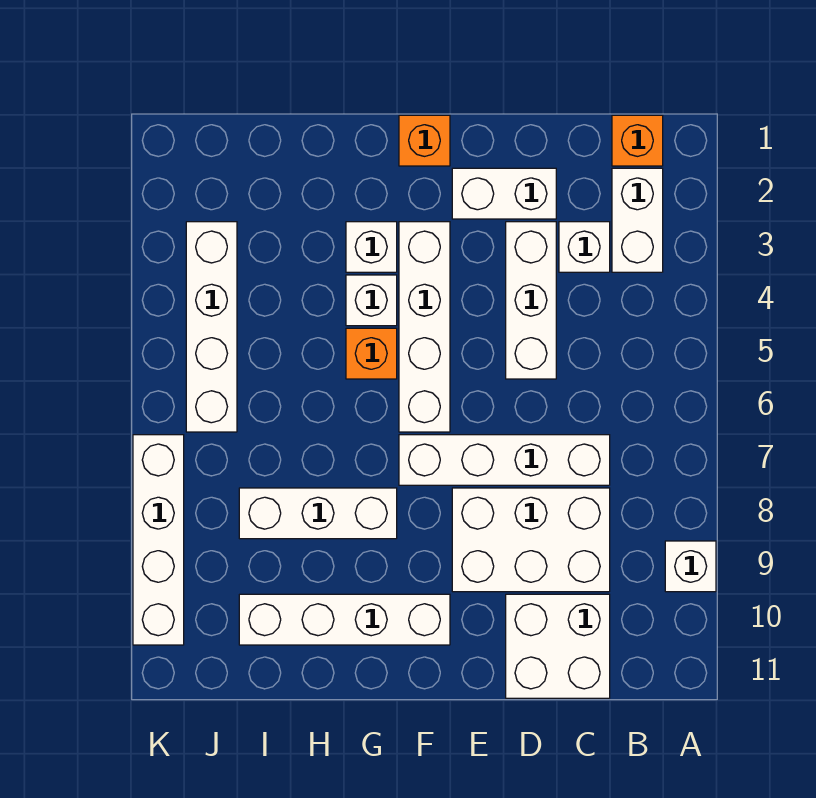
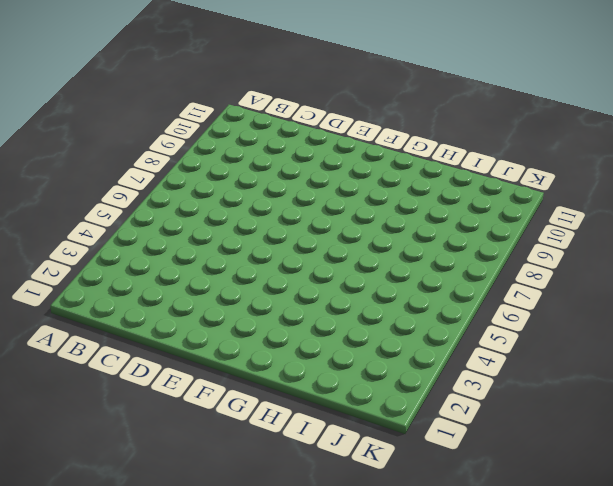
none -> white 1x1 brick [665,541,716,592]
none -> orange 1x1 brick [612,115,663,166]
none -> white 1x2 brick [612,168,663,272]

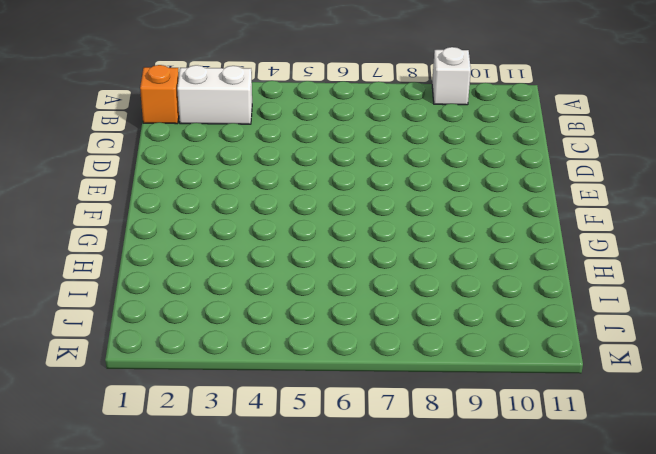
none -> white 1x1 brick [559,222,610,272]
none -> white 1x4 brick [399,435,610,485]
none -> white 2x3 brick [452,488,610,592]

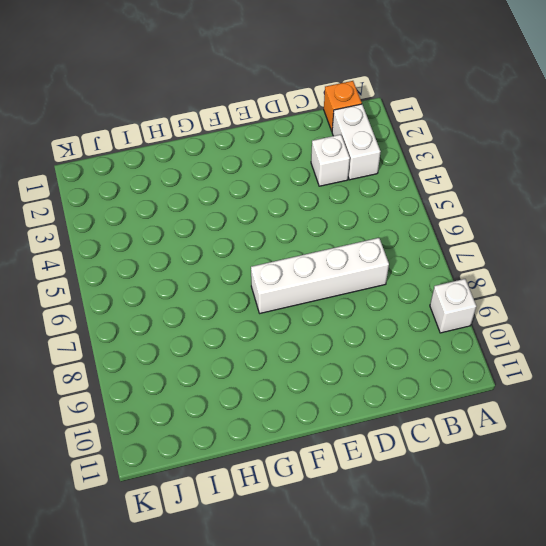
none -> white 2x3 brick [452,488,610,592]
none -> white 2x2 brick [506,594,610,698]
none -> white 1x2 brick [452,168,556,219]

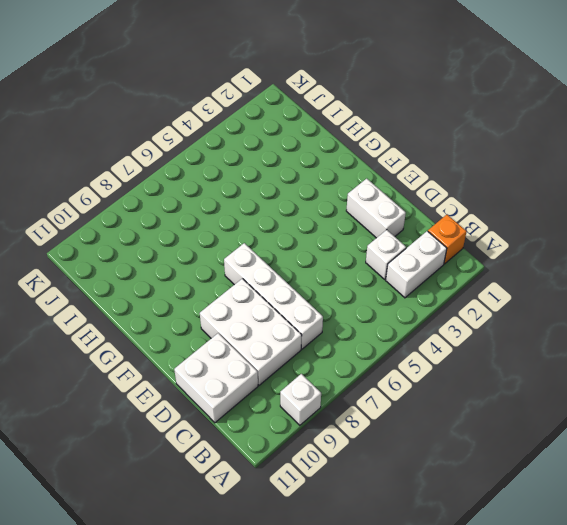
none -> white 1x3 brick [506,222,556,379]
none -> orange 1x1 brick [399,115,450,166]
none -> white 1x4 brick [399,222,450,432]

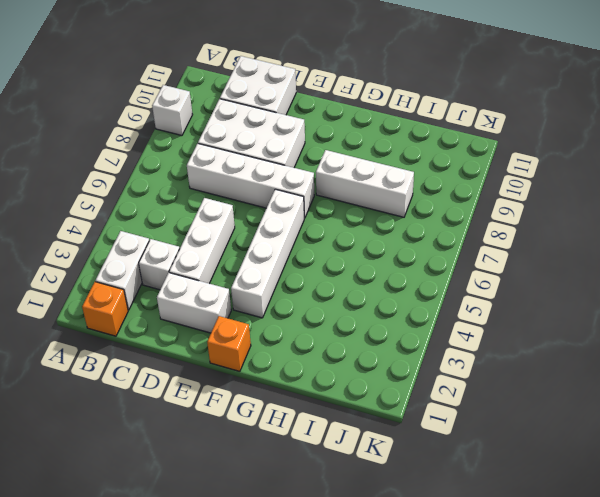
none -> white 1x4 brick [239,594,450,645]
none -> white 1x1 brick [346,222,397,272]
none -> white 1x1 brick [346,275,397,326]

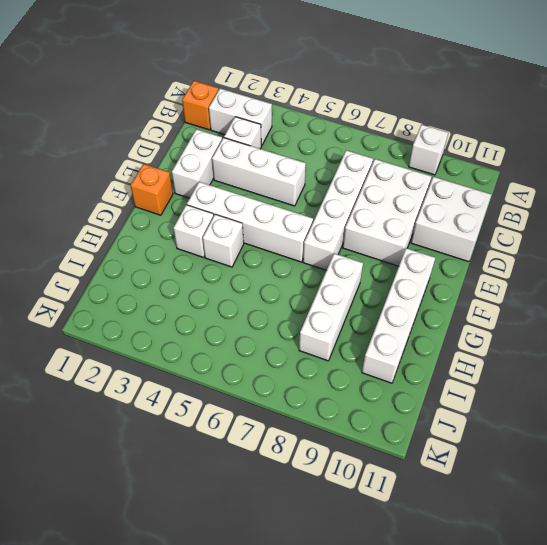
none -> orange 1x1 brick [346,328,397,379]
none -> white 1x4 brick [186,222,237,432]
none -> white 1x4 brick [133,435,184,645]

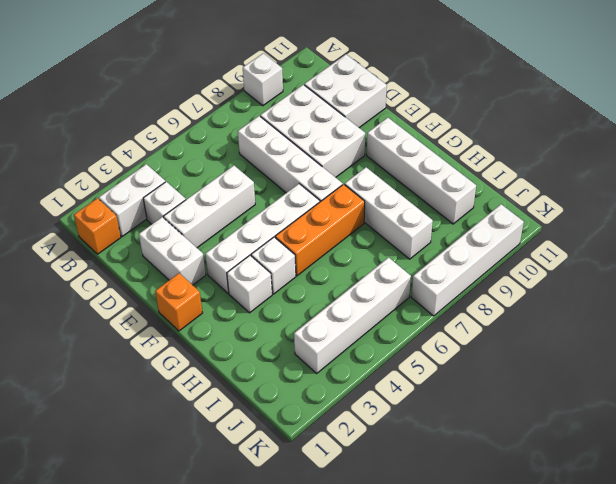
orange 1x3 brick [275,184,365,276] -> orange 1x1 brick [346,328,397,379]

